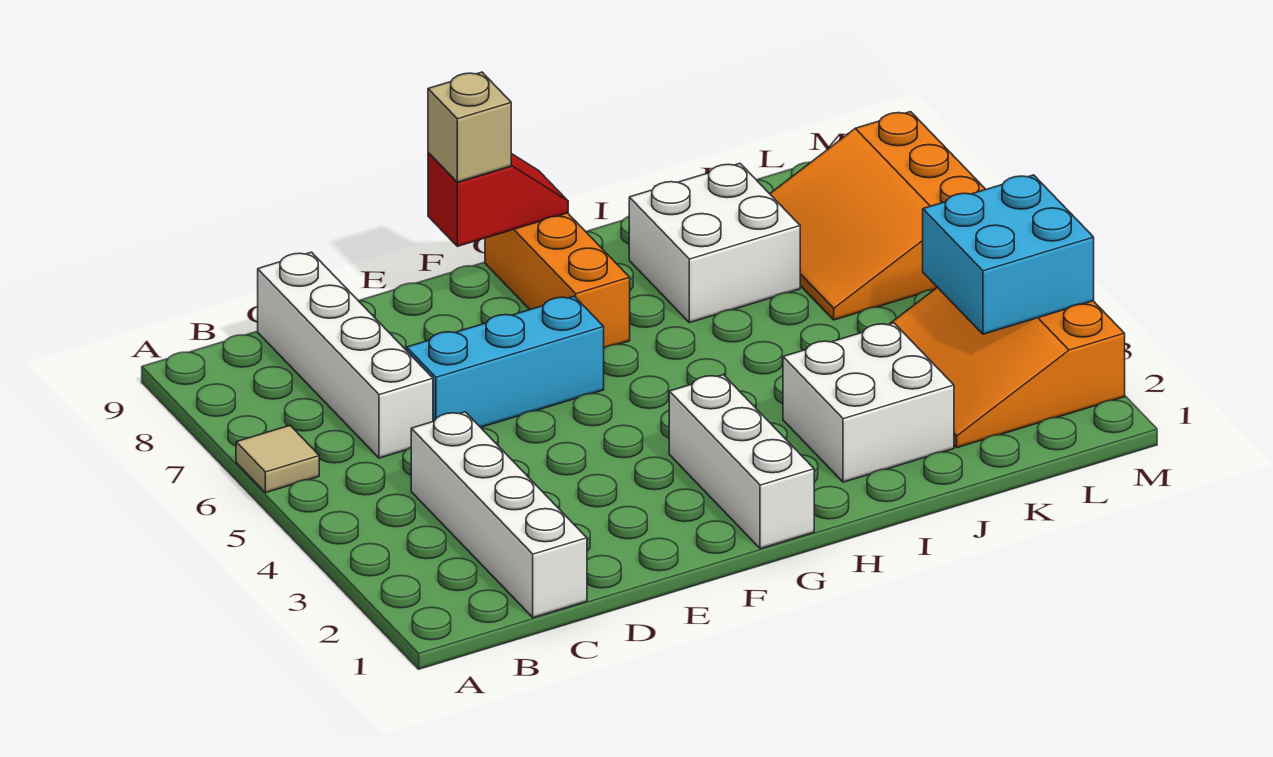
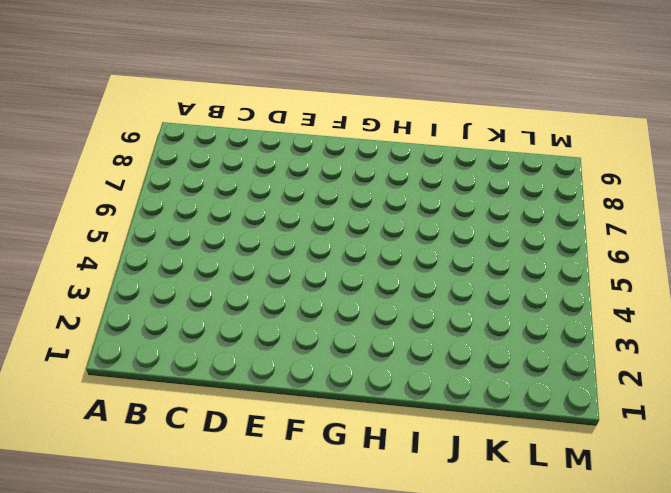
none -> tan 1x1 tile [236,425,319,493]
none -> white 1x4 brick [411,412,587,618]
none -> white 1x4 brick [258,252,433,458]

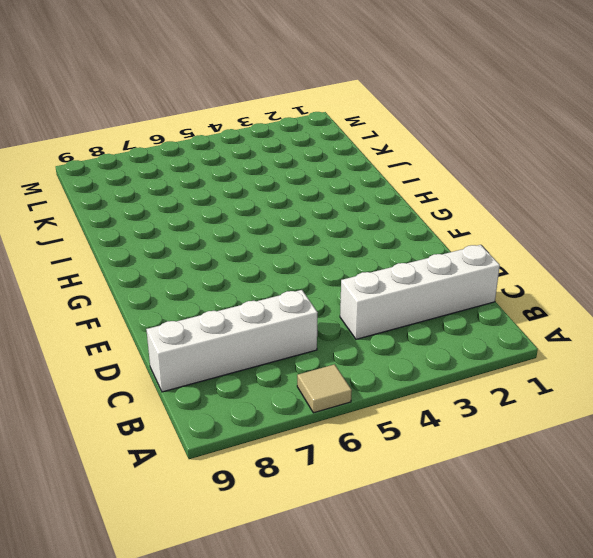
none -> cyan 1x3 brick [407,296,604,427]
none -> white 1x3 brick [669,375,814,549]
none -> orange 1x3 brick [485,213,630,348]

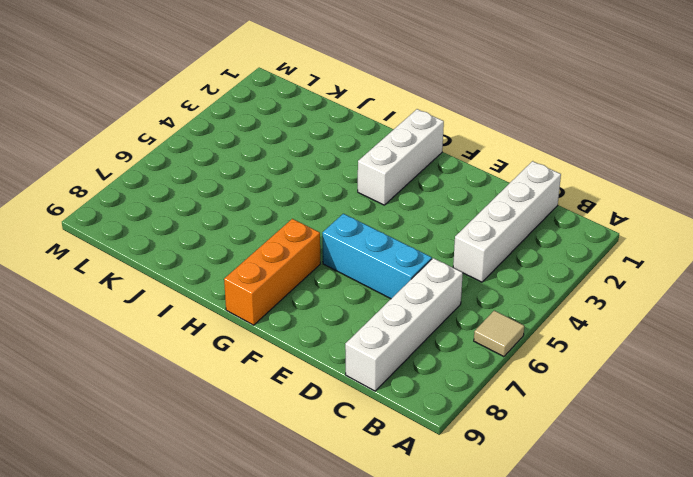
none -> white 2x2 brick [783,323,954,482]
none -> white 2x2 brick [629,163,800,323]
none -> orange 3x3 slope [890,287,1125,448]

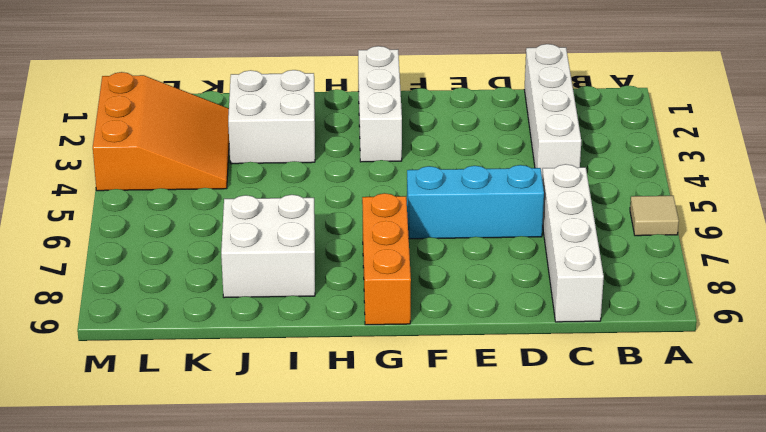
none -> orange 3x3 slope [770,112,986,320]
none -> red 1x2 slope [428,153,568,246]
none -> cyan 2x2 brick [923,175,1094,334]

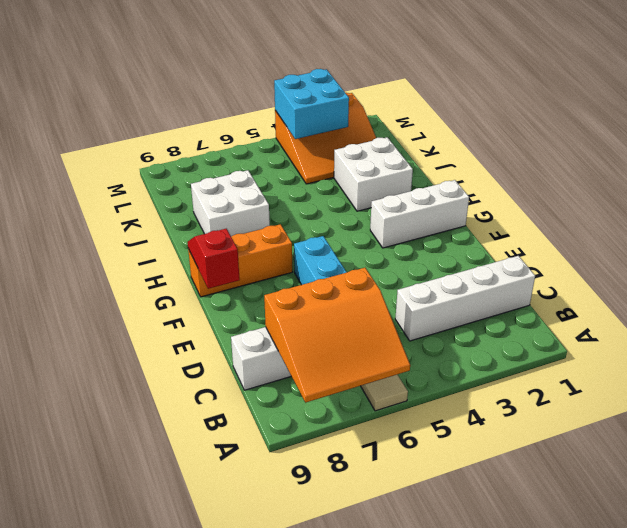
orange 3x3 slope [264,268,410,403] -> orange 3x3 slope moved to [770,112,986,320]
none -> tan 1x1 brick [428,72,511,182]

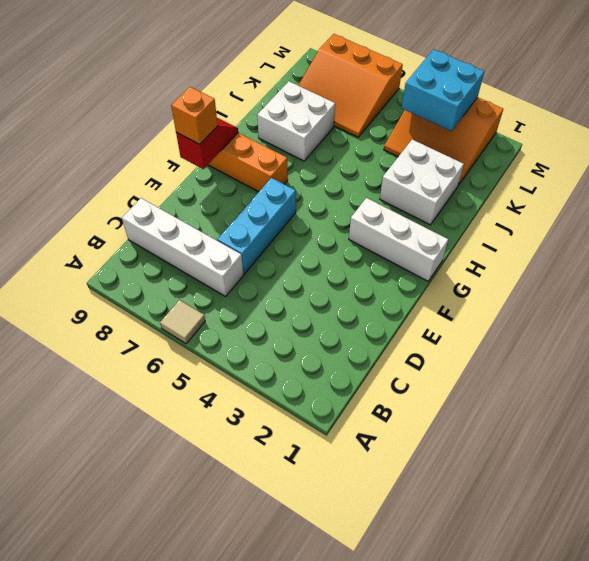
orange 1x1 brick [171,87,218,144] -> tan 1x1 brick [428,72,511,182]
none -> white 1x4 brick [411,412,587,618]

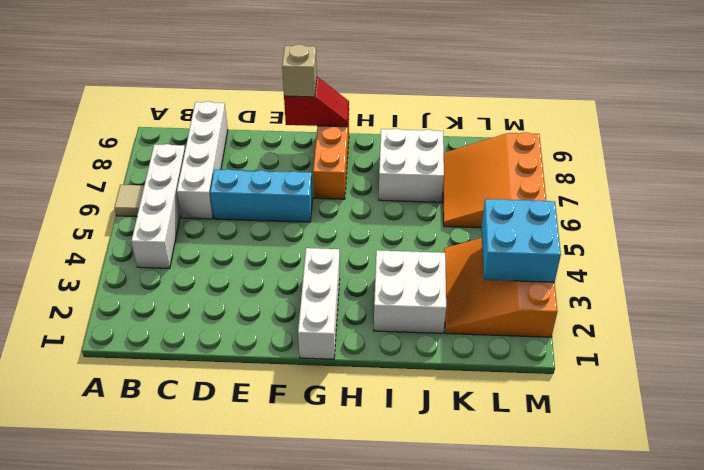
white 1x4 brick [131,144,185,268] -> white 1x4 brick moved to [411,412,587,618]

